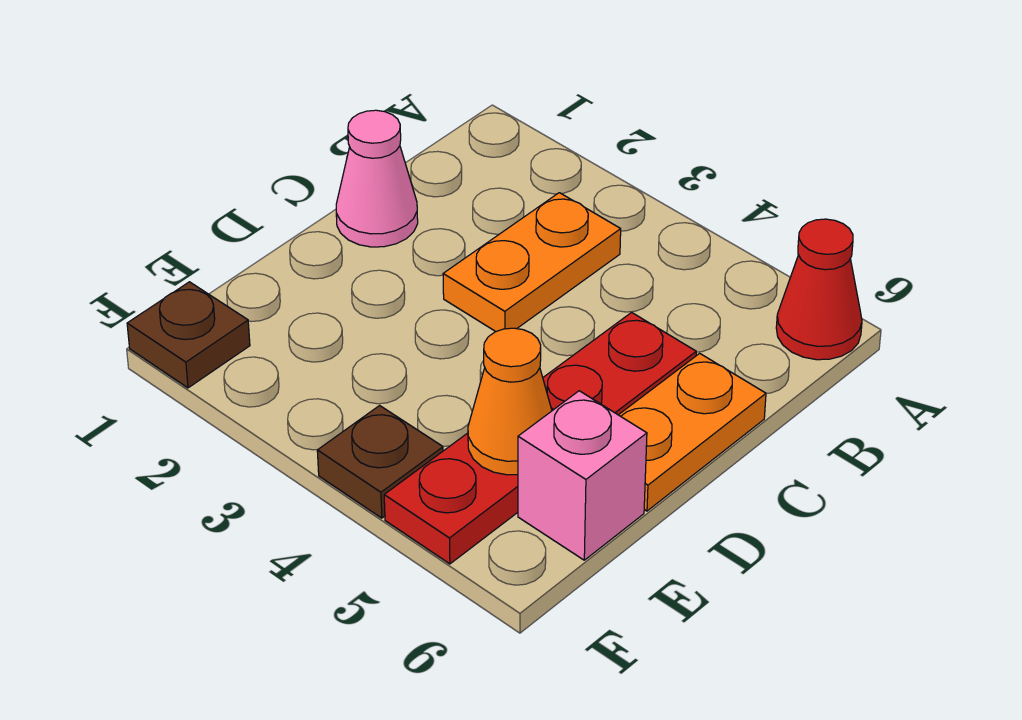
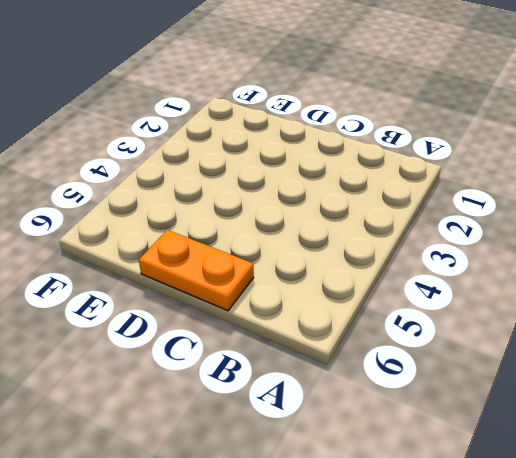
none -> red 1x1 cone [776,219,862,360]
none -> orange 1x2 plate [443,193,621,332]

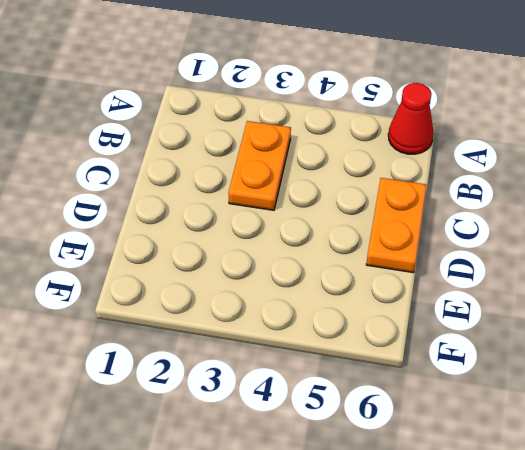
none -> pink 1x1 cone [336,110,418,247]
none -> red 1x4 plate [384,312,696,564]

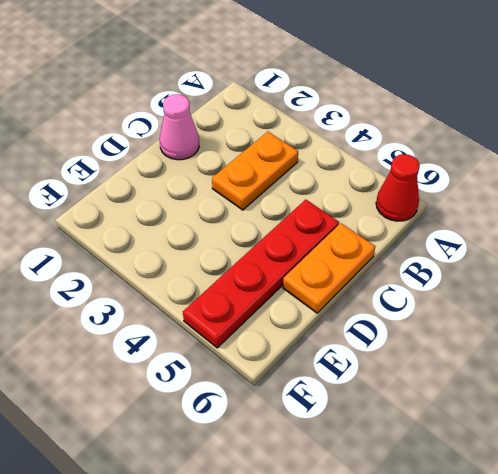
none -> pink 1x1 brick [518,391,647,560]
none -> brown 1x1 plate [127,282,250,388]

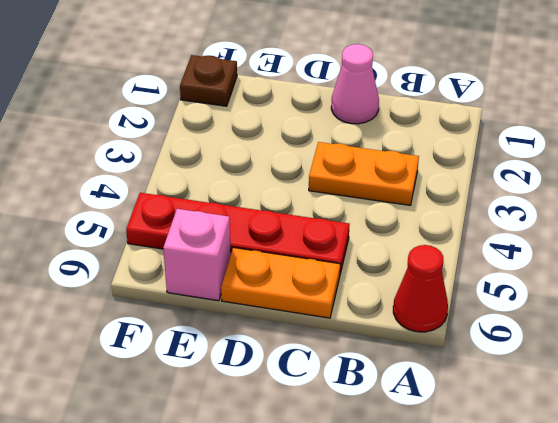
none -> brown 1x1 plate [317,406,443,518]
none -> orange 1x1 cone [468,328,552,475]

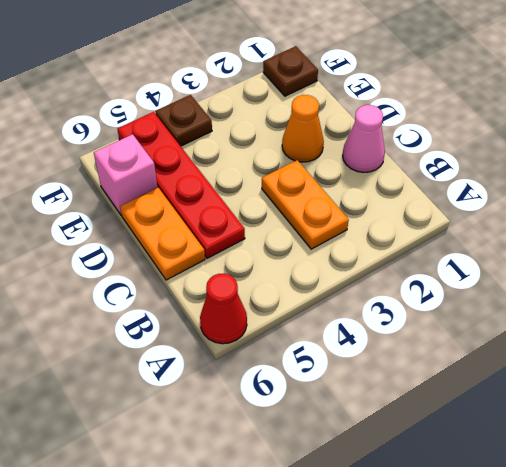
orange 1x1 cone [282,95,324,162] -> orange 1x1 cone moved to [468,328,552,475]

